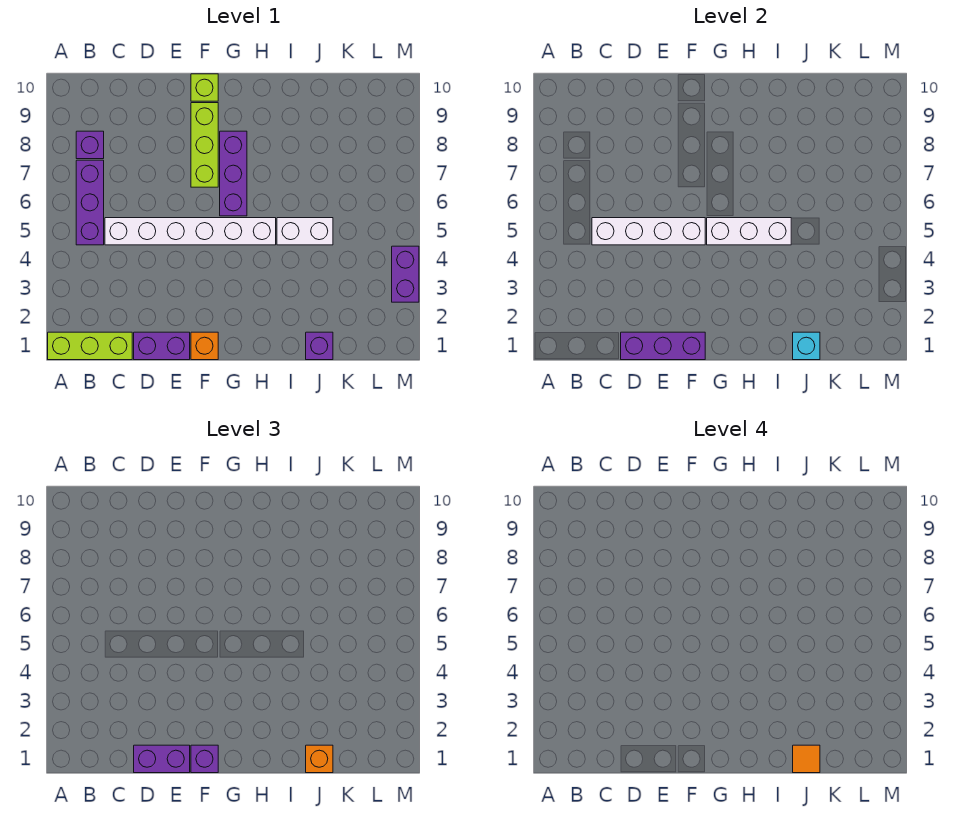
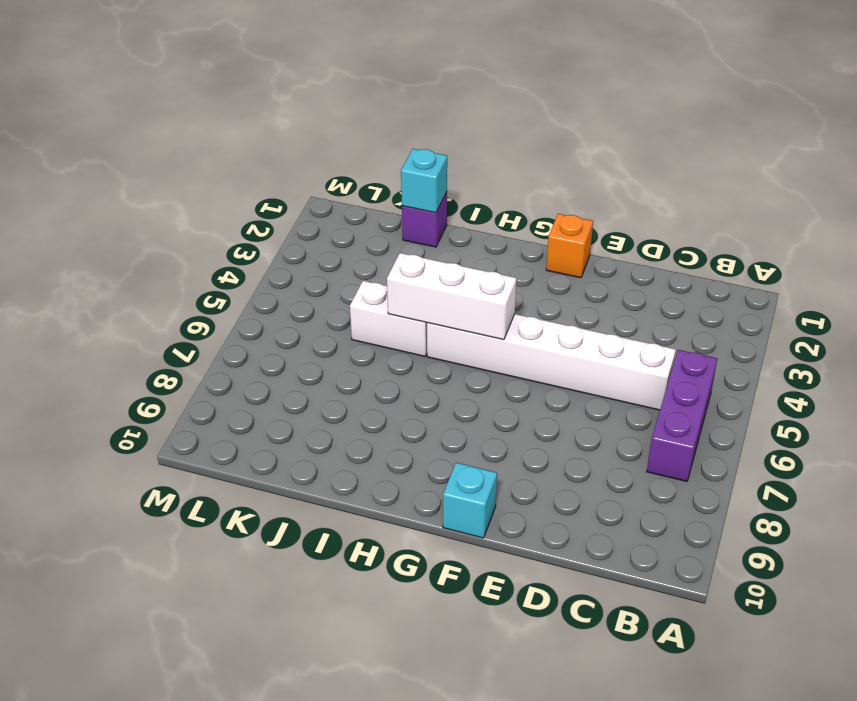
cyan 1x1 brick [443,463,497,538] -> lime 1x1 brick [191,74,218,101]
none -> lime 1x3 brick [48,332,132,360]
none -> purple 1x1 brick [76,131,104,159]
none -> purple 1x2 brick [134,332,190,360]

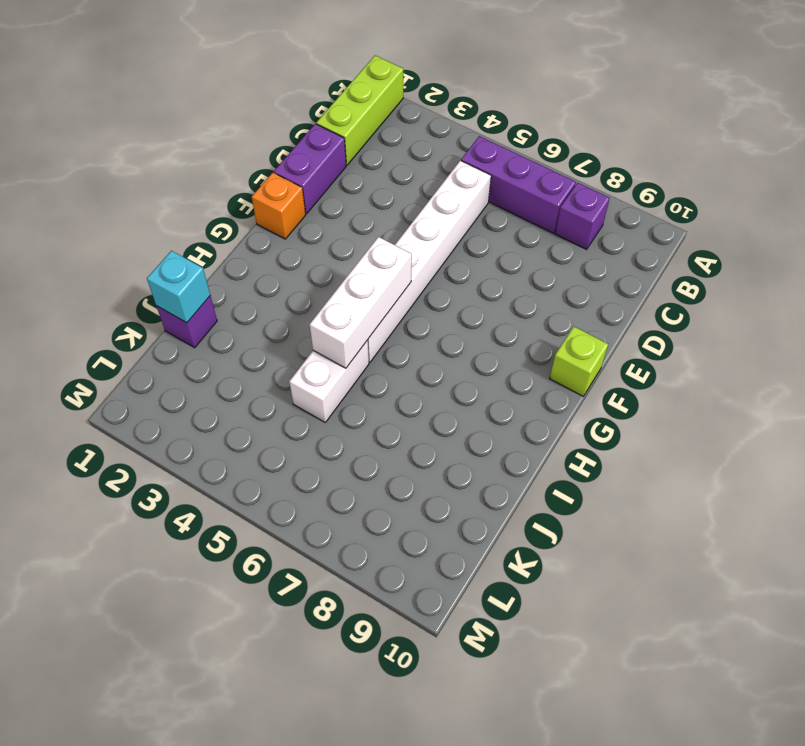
none -> lime 1x3 brick [191,103,218,187]
none -> purple 1x3 brick [220,131,247,216]
none -> purple 1x2 brick [392,246,419,302]

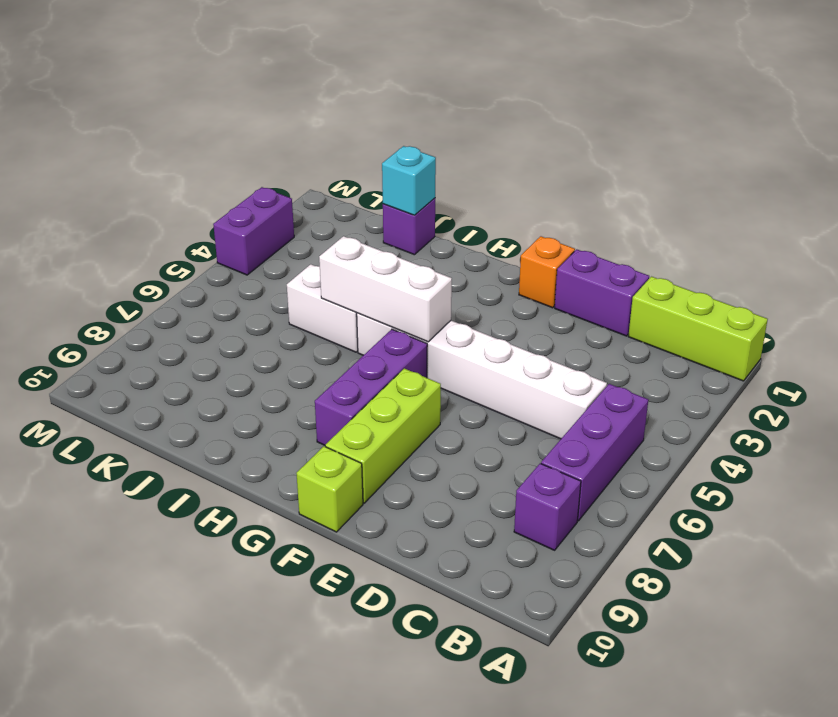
none -> white 1x4 brick [592,218,705,245]
none -> purple 1x3 brick [621,332,705,360]
none -> purple 1x2 brick [134,745,190,773]

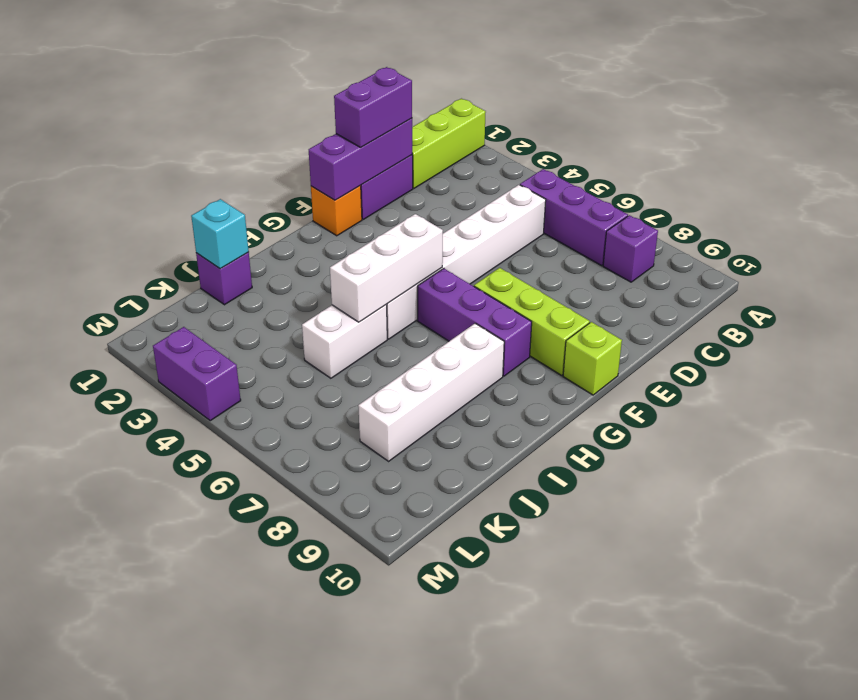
white 1x4 brick [358,323,504,461] -> white 1x4 brick moved to [592,218,705,245]
none -> purple 1x1 brick [191,745,218,773]
none -> orange 1x1 brick [306,745,333,773]
none -> orange 1x1 tile [793,745,820,773]

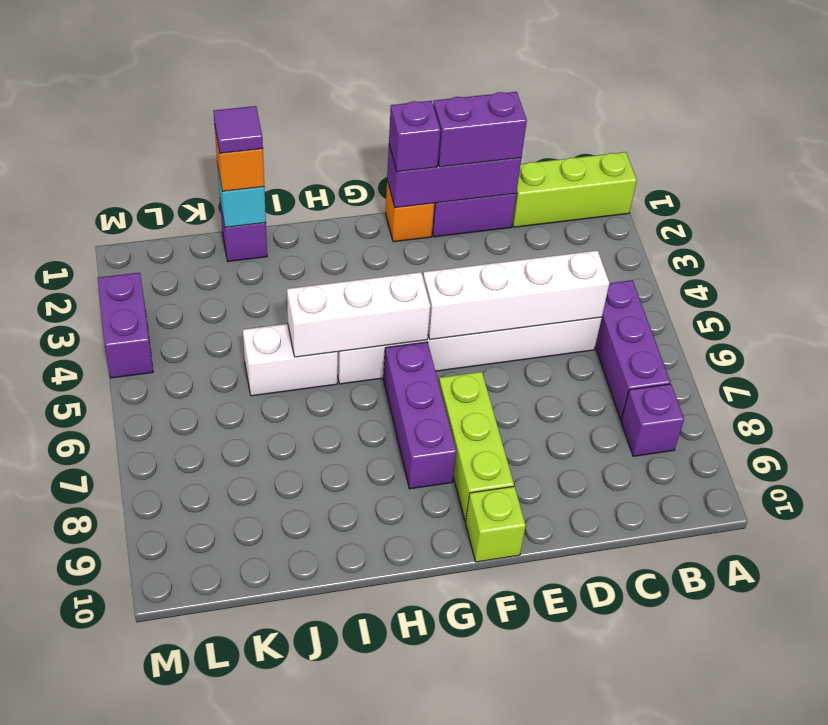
purple 1x1 tile [214,106,263,153] -> orange 1x1 tile [793,745,820,773]

